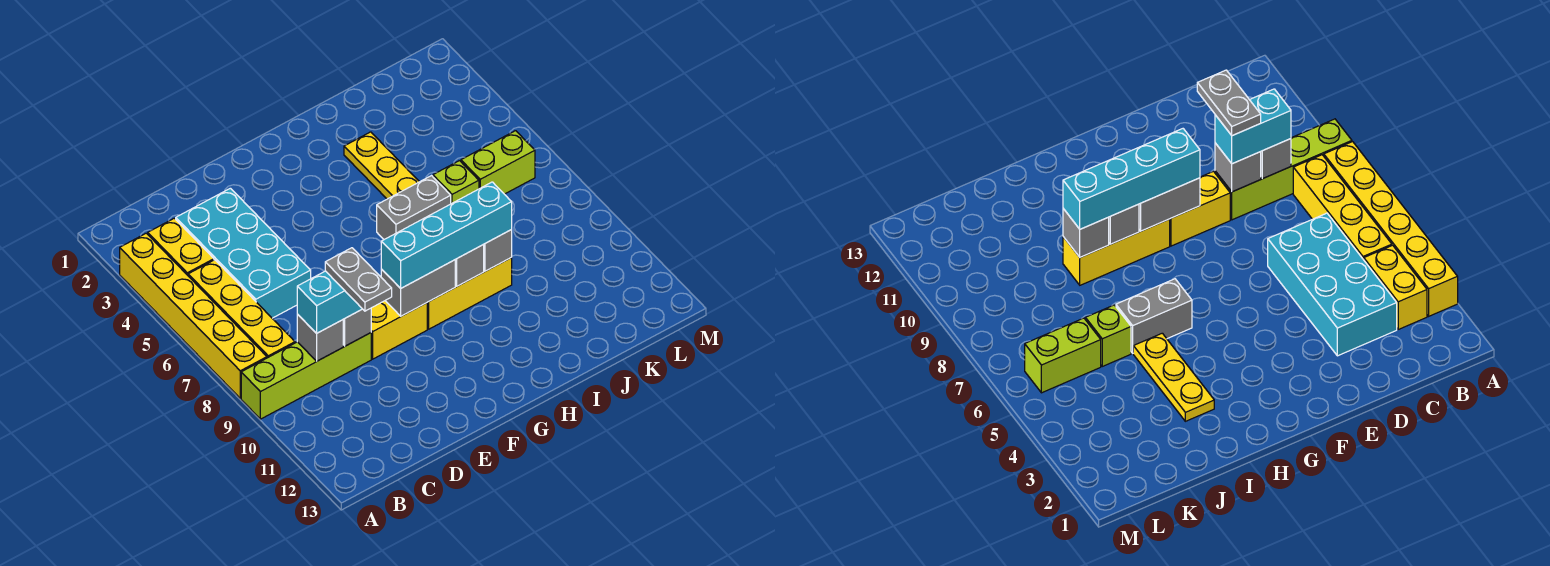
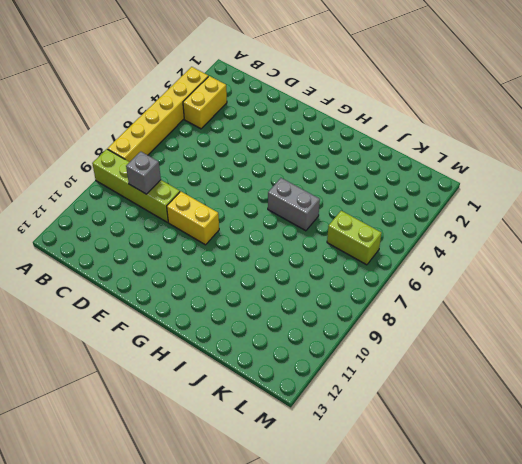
none -> yellow 1x4 brick [188,260,295,358]
none -> cyan 2x4 brick [176,188,311,318]
none -> yellow 1x3 brick [427,258,512,329]

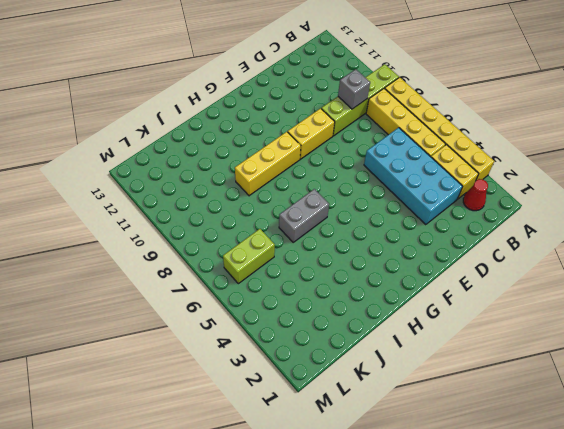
red 1x1 cone [463,179,488,211] -> none
none -> yellow 1x3 plate [344,132,419,199]
none -> lime 1x1 brick [433,161,479,204]
none -> grey 1x1 brick [343,308,371,346]

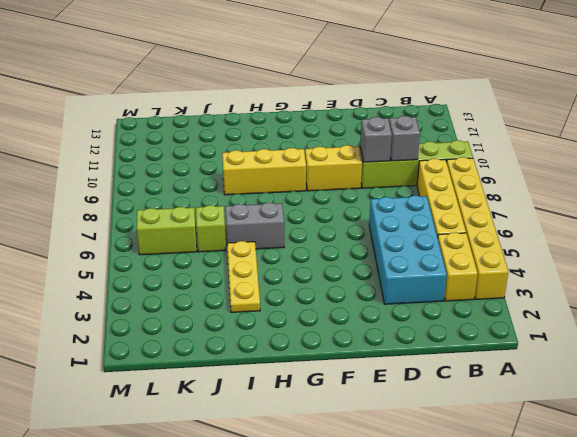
none -> grey 1x2 brick [381,260,455,316]
none -> grey 1x1 brick [455,245,484,286]
none -> grey 1x1 brick [483,230,512,271]

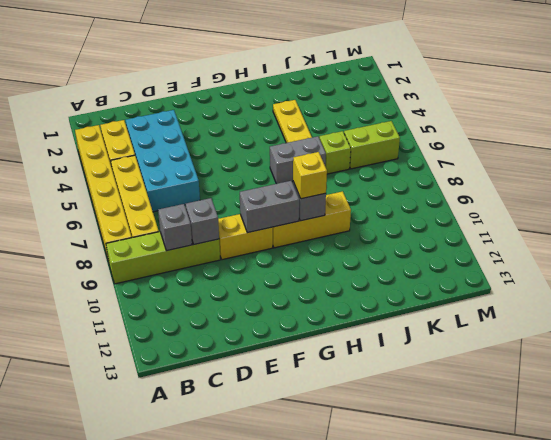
yellow 1x1 brick [293,152,327,199] -> cyan 1x4 brick [381,182,512,288]
none -> grey 1x1 brick [483,230,512,271]
none -> cyan 1x2 brick [297,271,362,333]
none -> grey 1x2 plate [325,248,392,311]

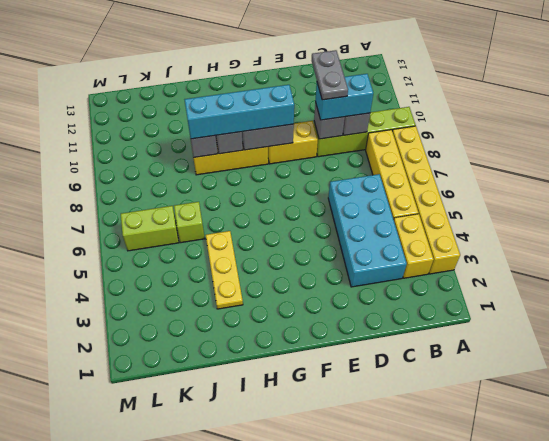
none -> grey 1x2 brick [377,176,451,239]

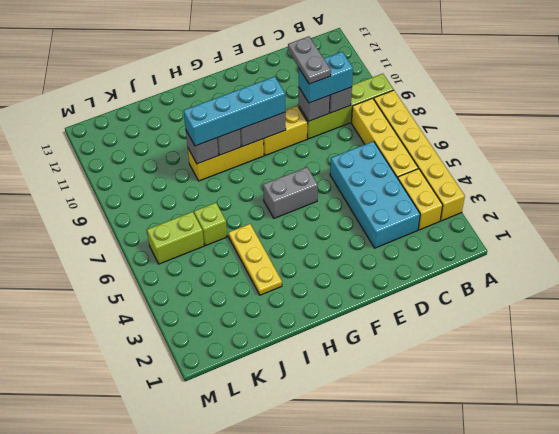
grey 1x2 brick [263,167,318,218] -> grey 1x2 brick moved to [377,176,451,239]

